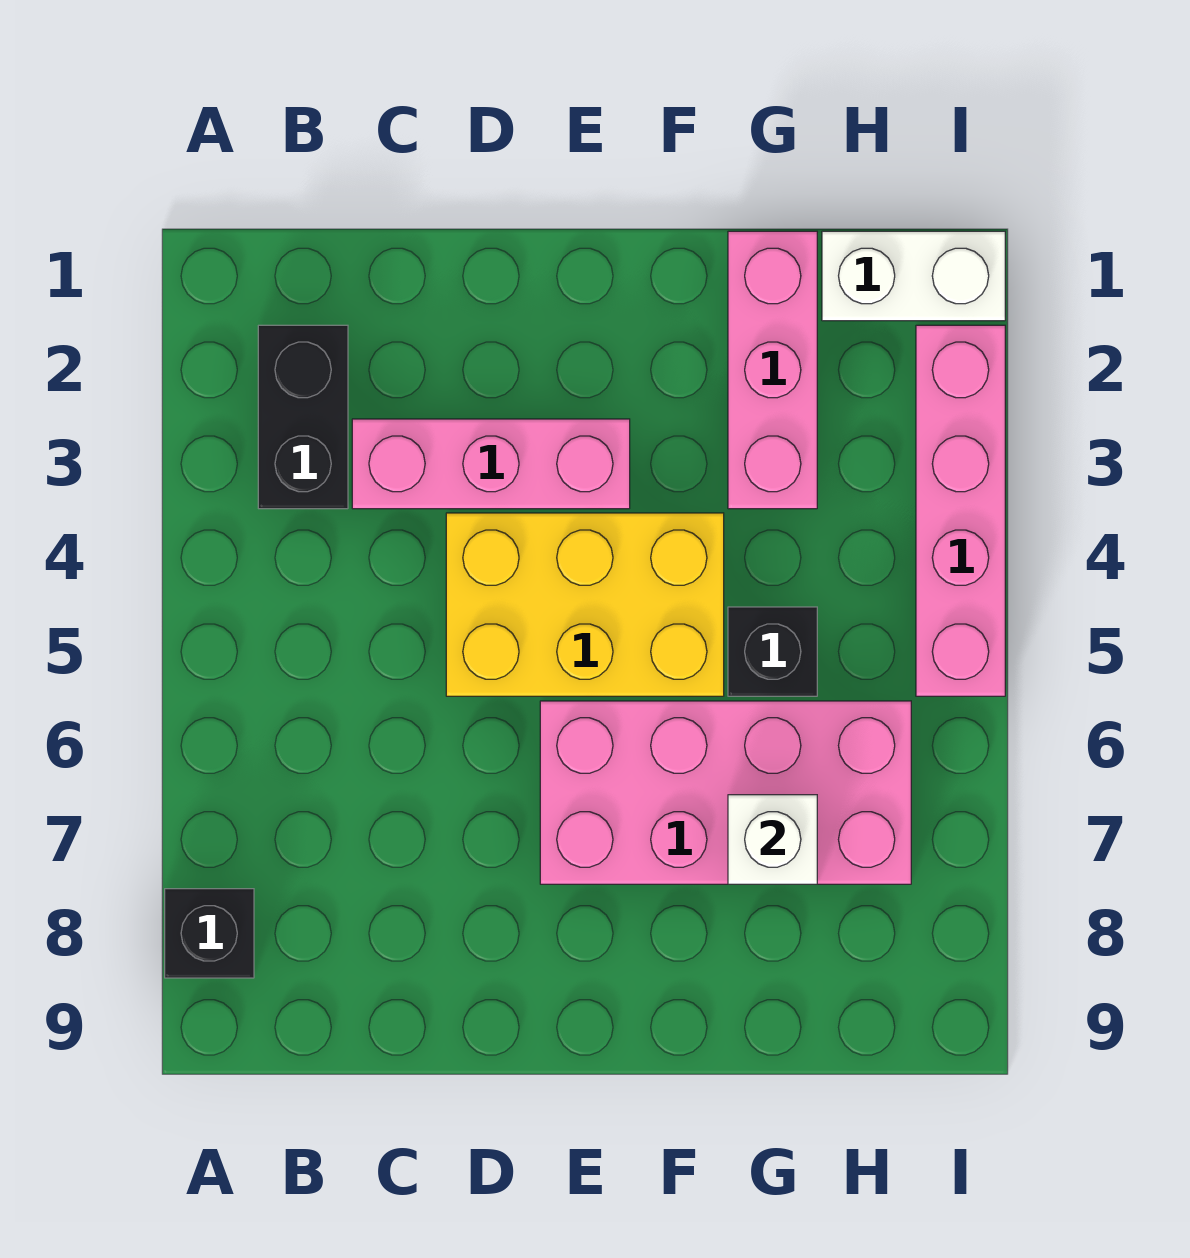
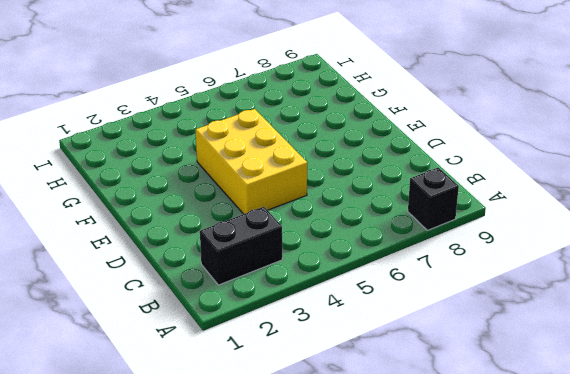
none -> pink 1x3 brick [352,419,630,509]
none -> pink 2x4 brick [540,701,911,884]

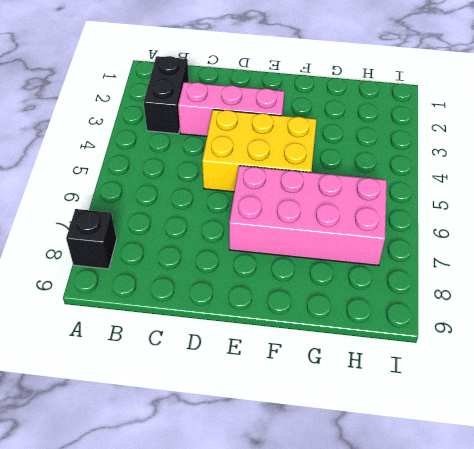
none -> pink 1x3 brick [728,231,817,509]
none -> black 1x1 brick [728,607,817,696]

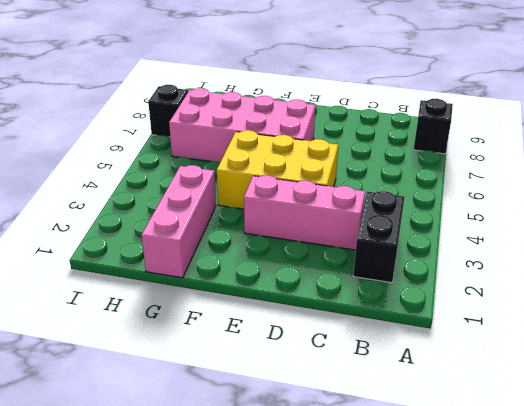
black 1x1 brick [148,85,188,137] -> black 1x1 brick moved to [728,607,817,696]
none -> white 1x2 brick [822,231,1005,321]
none -> pink 1x4 brick [916,325,1005,696]

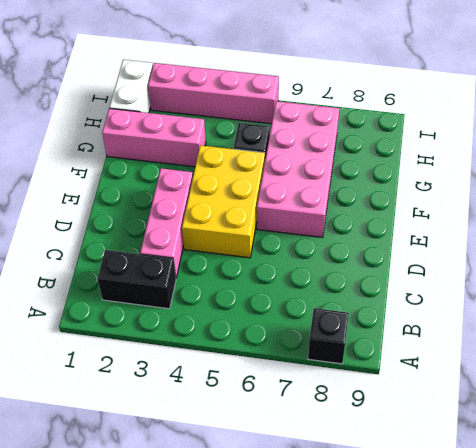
none -> white 1x1 brick [728,795,817,884]

